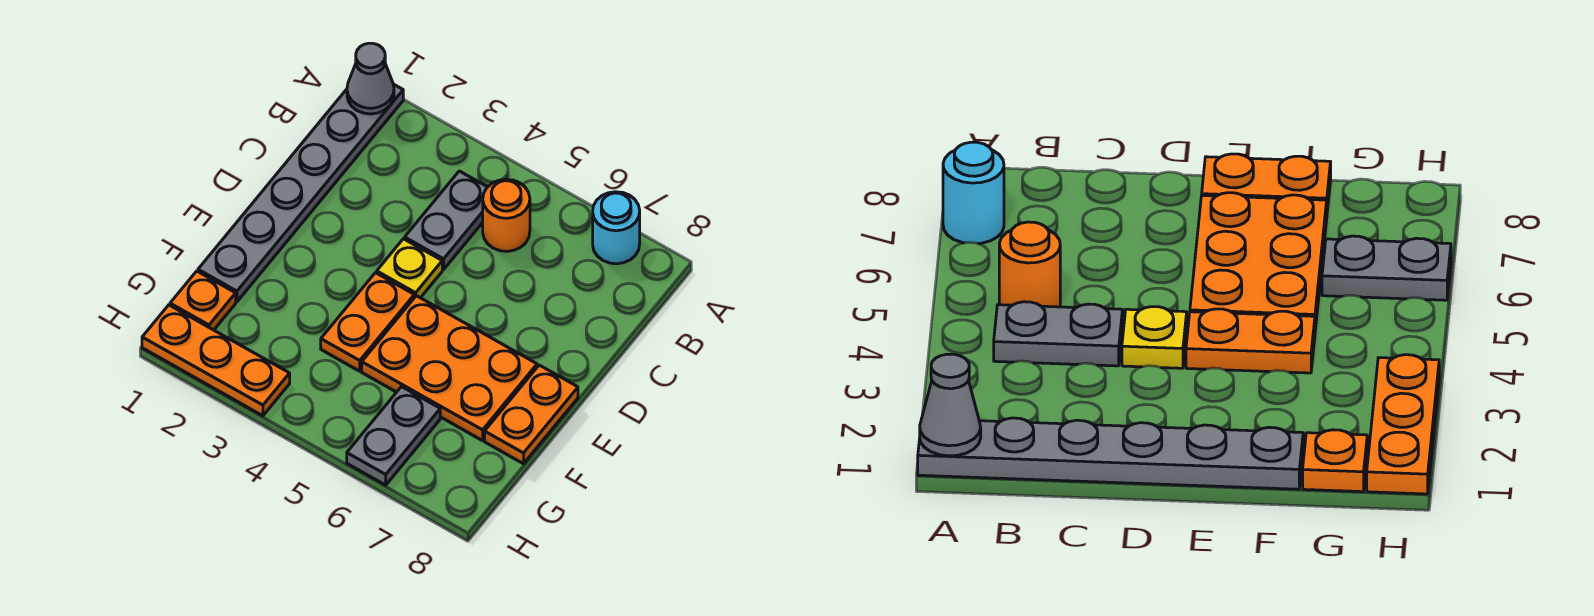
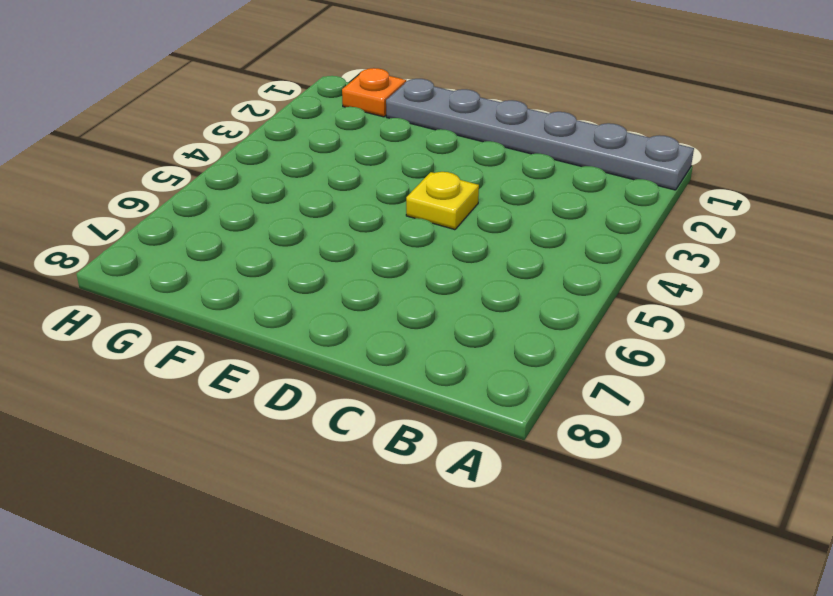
none -> cyan 1x1 round brick [593,192,640,264]
none -> grey 1x2 plate [405,171,487,270]
none -> orange 1x1 round brick [483,179,530,251]

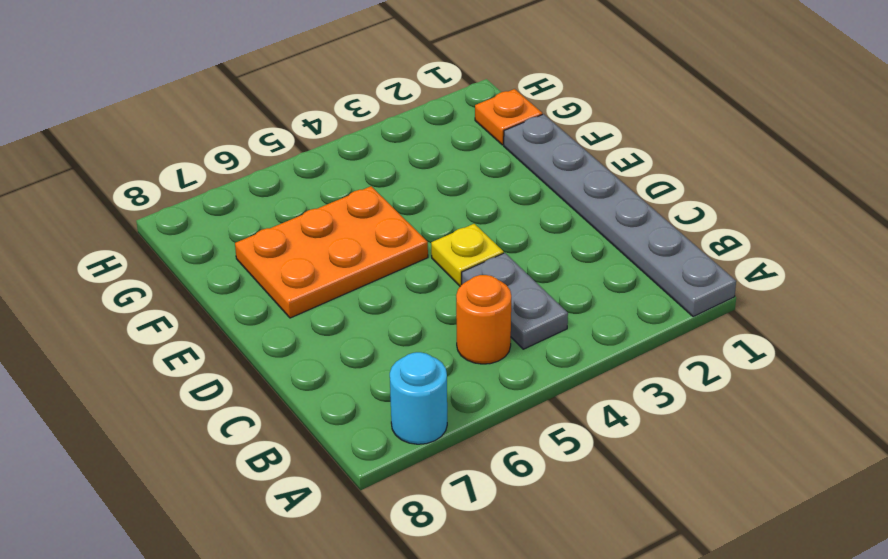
none -> orange 1x2 plate [321,273,414,371]
none -> orange 1x2 plate [485,365,578,464]
none -> grey 1x2 plate [347,387,440,485]

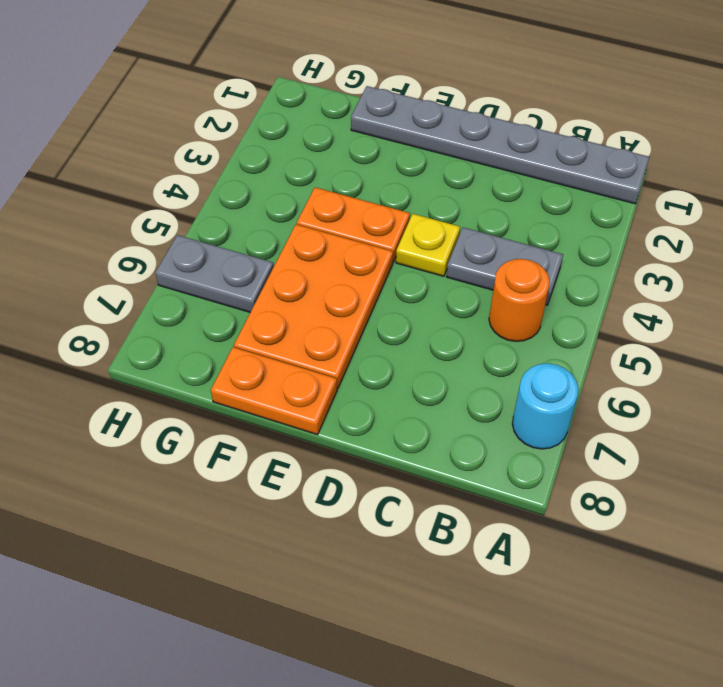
none -> orange 1x1 plate [170,271,236,330]
none -> orange 1x3 plate [142,305,290,416]
none -> grey 1x1 cone [347,43,394,114]

